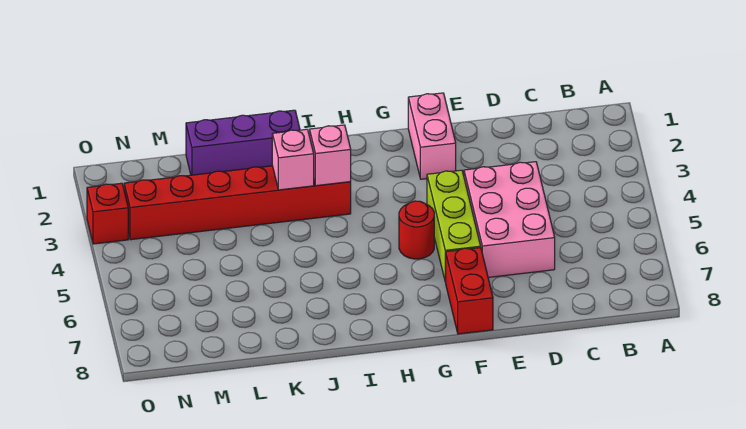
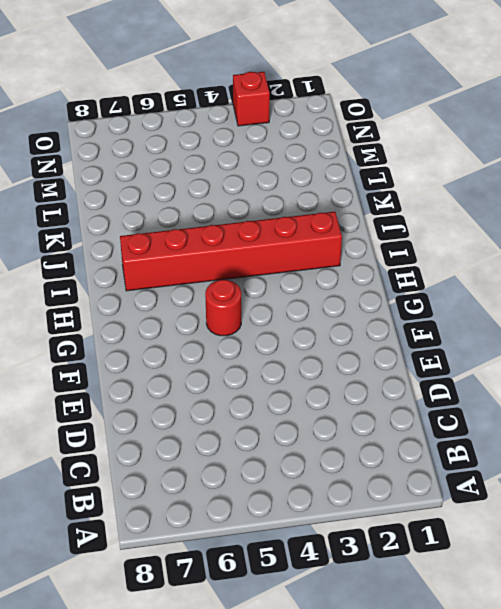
red 1x6 brick [120,212,342,291] -> red 1x6 brick turned to [124,166,351,240]
none -> pink 2x3 brick [464,162,555,277]
none -> pink 1x2 brick [408,93,456,179]

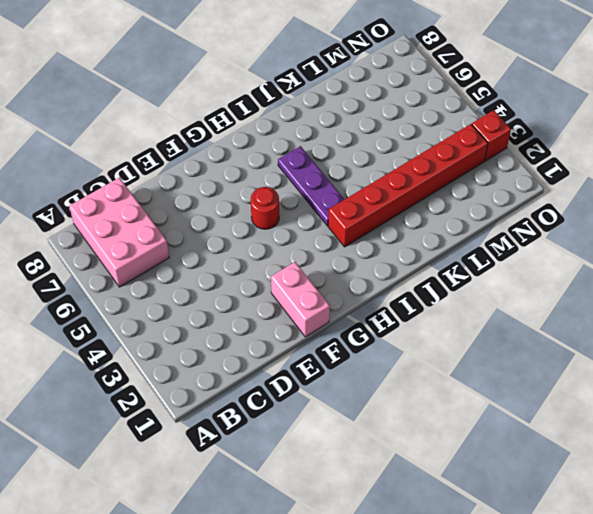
pink 2x3 brick [69,178,169,287] -> pink 2x3 brick moved to [464,162,555,277]
purple 1x3 plate [278,146,345,226] -> none
none -> lime 1x3 brick [427,170,481,282]
none -> red 1x2 brick [446,248,493,334]

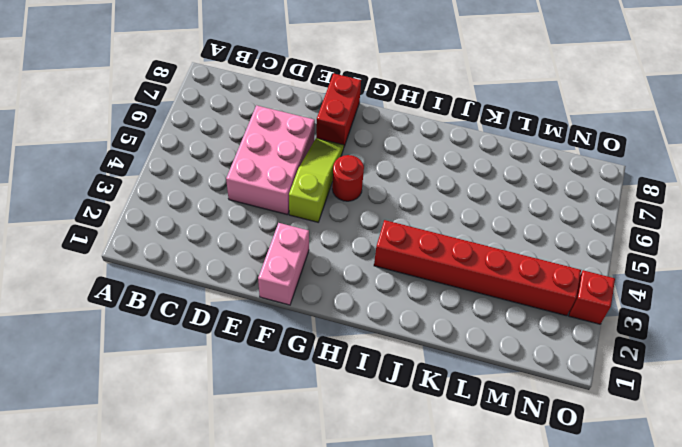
lime 1x3 slope [289,138,344,222] -> lime 1x3 brick [427,170,481,282]
none -> purple 1x3 brick [186,110,300,175]
none -> pink 1x1 brick [310,125,351,186]

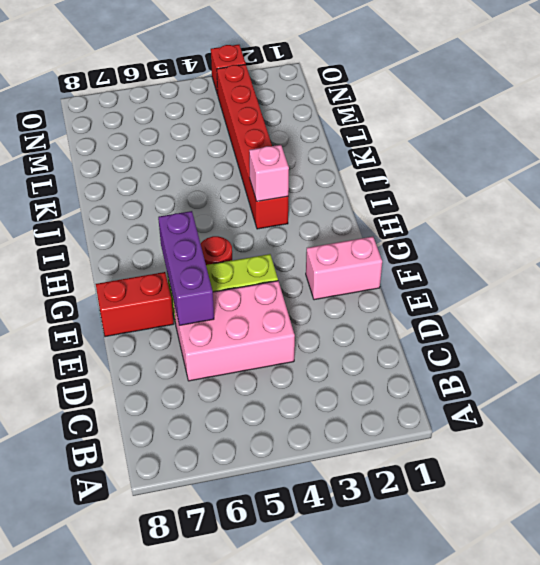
purple 1x3 brick [158,211,214,326] -> purple 1x3 brick moved to [186,110,300,175]
none -> pink 1x1 brick [272,129,314,190]

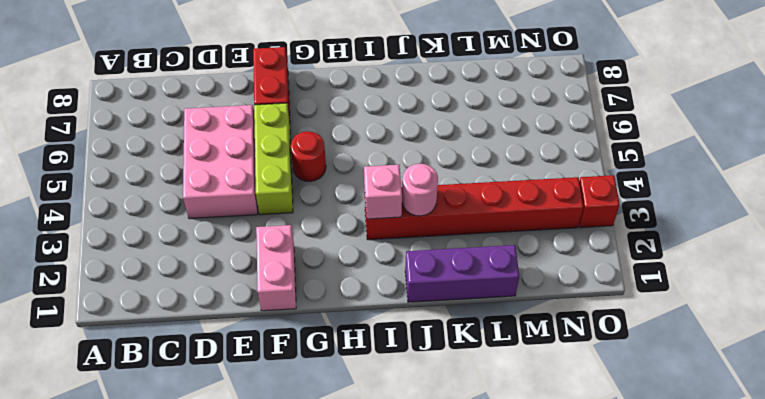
pink 1x1 round brick [402,164,438,216] -> pink 1x1 brick [272,129,314,190]

